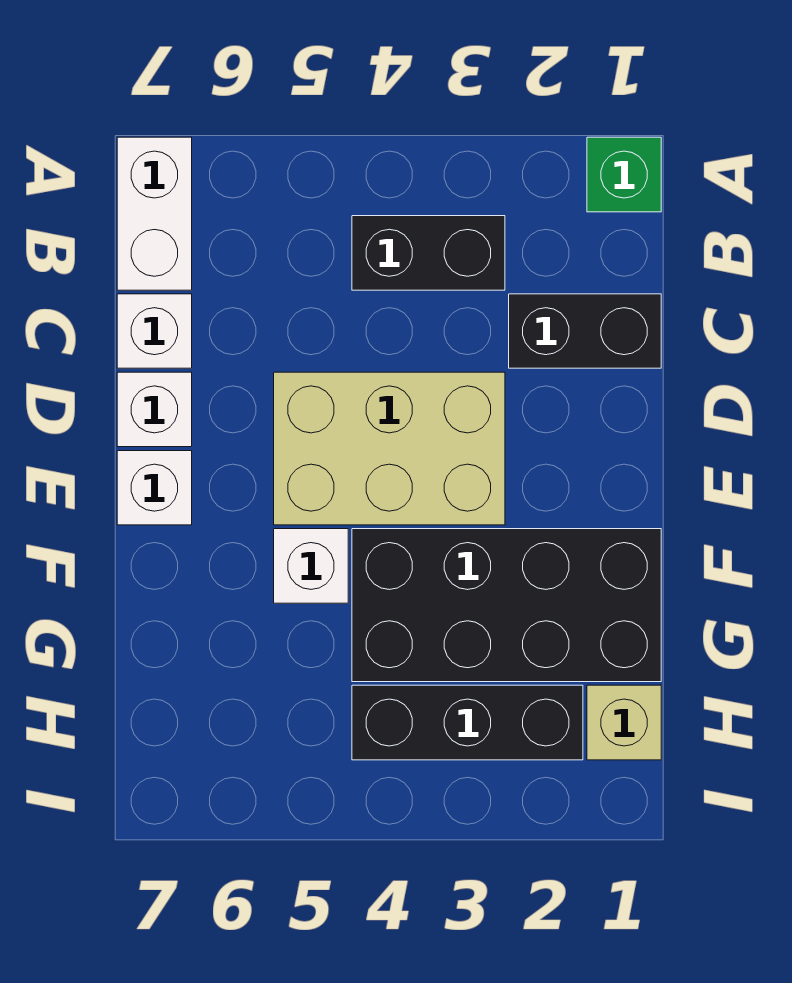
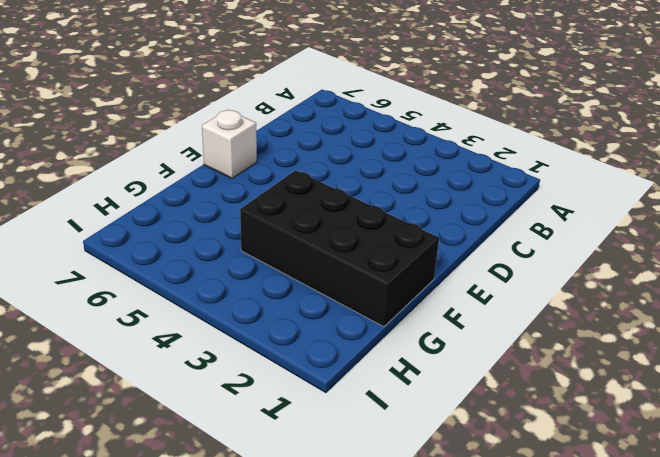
none -> green 1x1 brick [587,137,661,212]
none -> white 1x2 brick [117,137,192,290]
none -> black 1x2 brick [352,216,505,290]

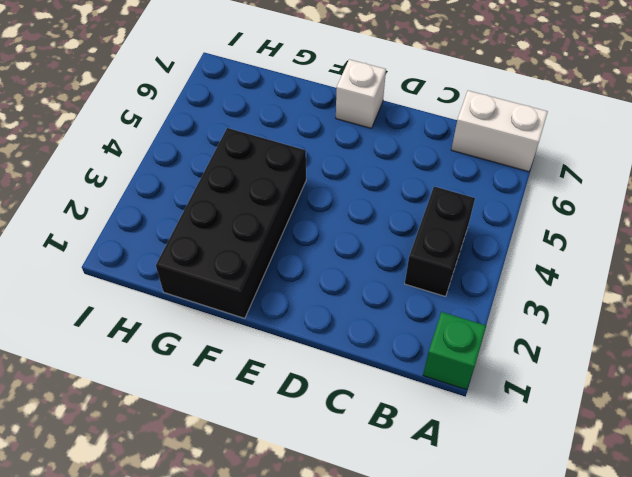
none -> black 1x2 brick [509,294,661,368]
none -> white 1x1 brick [117,294,192,368]
none -> tan 2x3 brick [274,372,505,525]

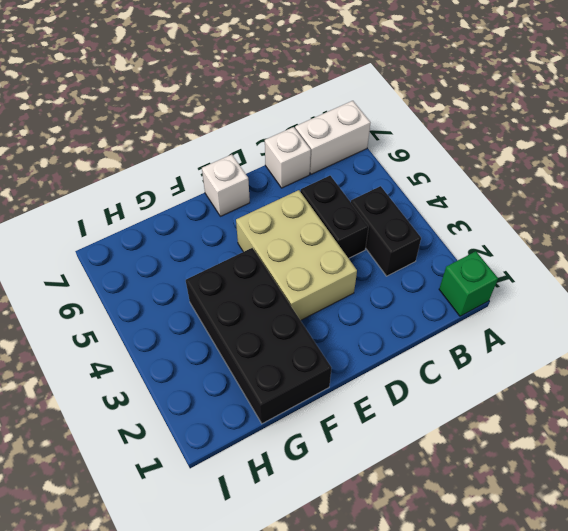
black 1x2 brick [300,176,369,258] -> black 1x2 brick moved to [509,294,661,368]
none -> white 1x1 brick [117,372,192,447]
none -> white 1x1 brick [274,529,348,603]
none -> tan 1x1 brick [587,685,661,760]

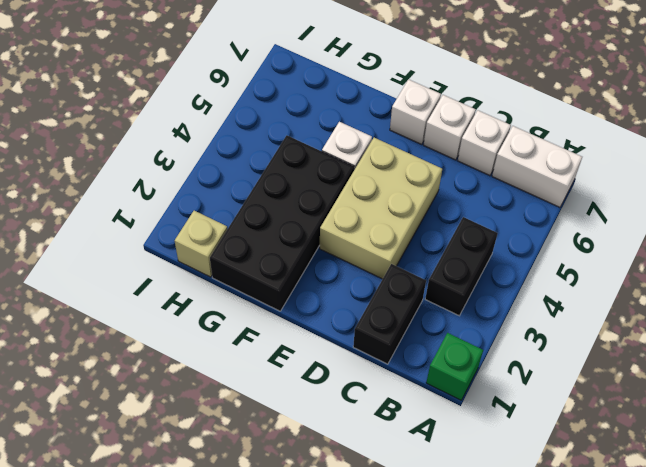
none -> black 1x3 brick [352,685,583,760]

